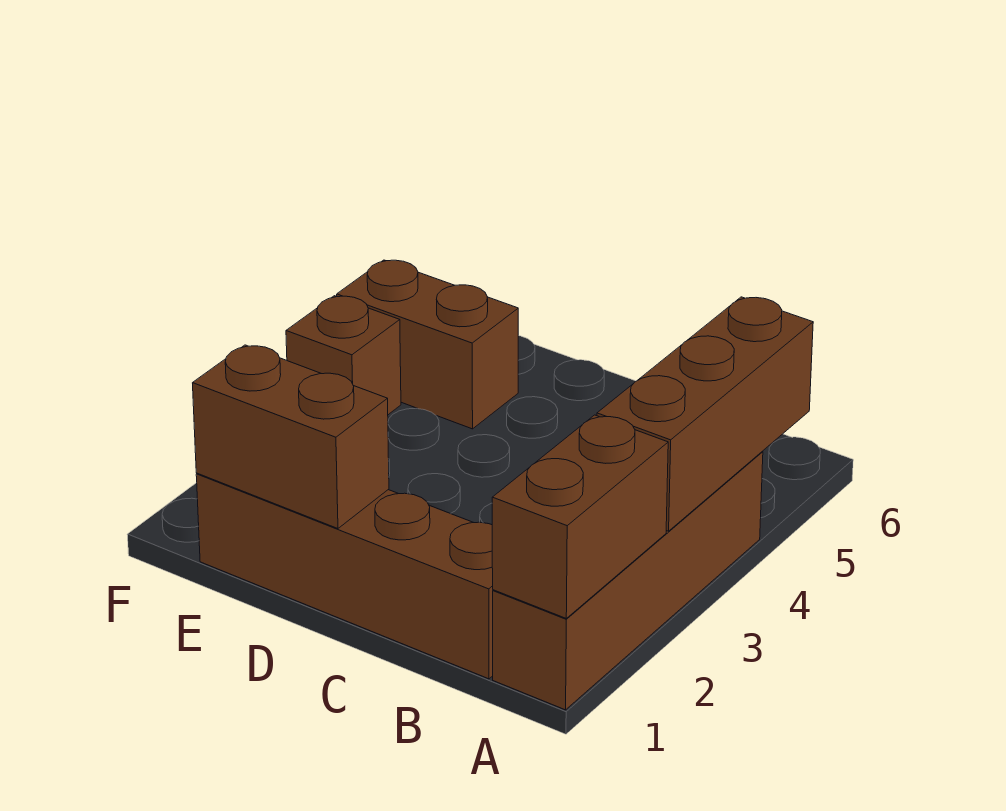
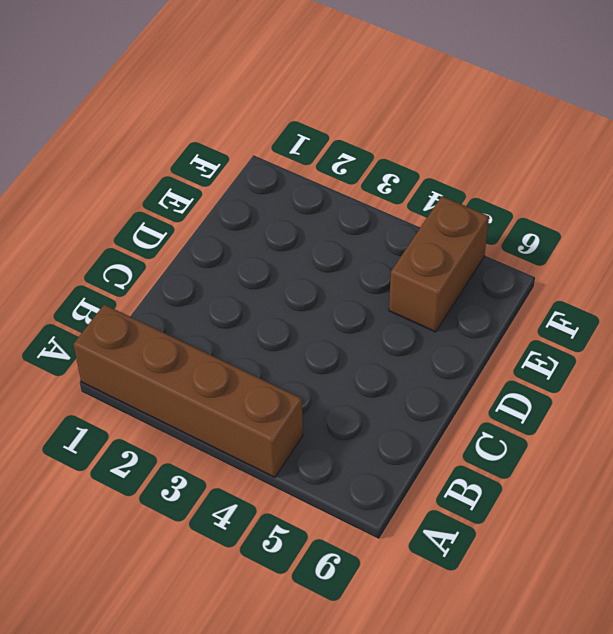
none -> brown 1x4 brick [196,473,493,679]
none -> brown 1x1 brick [286,296,401,415]

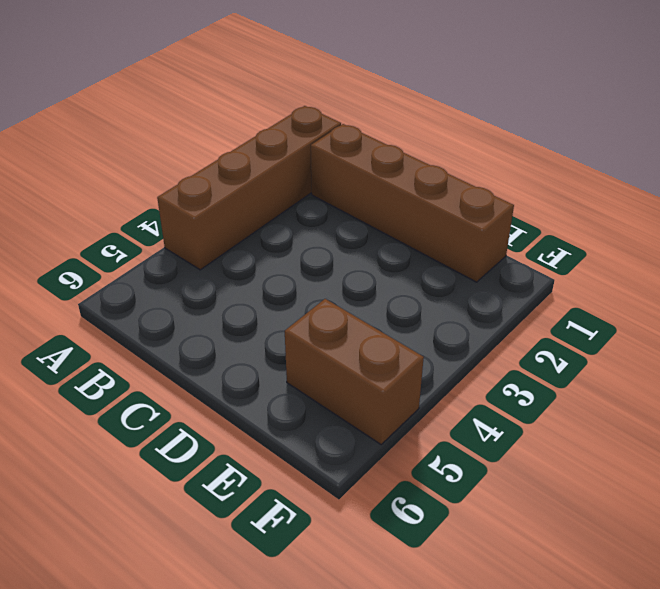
none -> brown 1x1 brick [286,296,401,415]
none -> brown 1x2 brick [492,415,668,618]

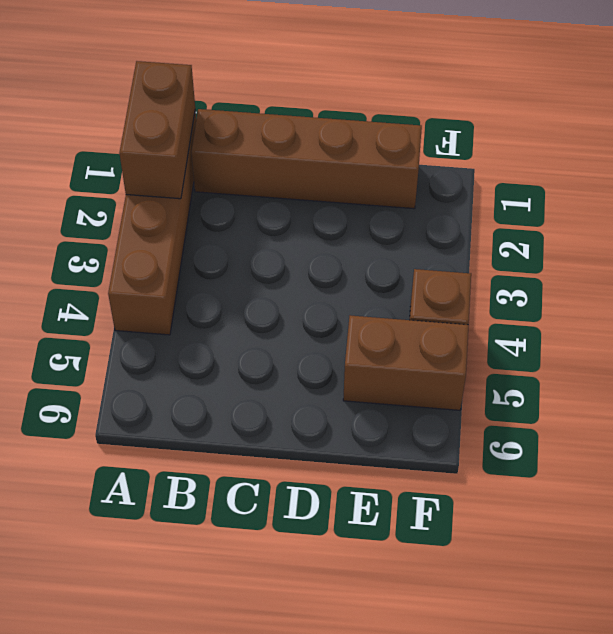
none -> brown 1x3 brick [597,297,813,531]
none -> brown 1x2 brick [193,345,389,529]

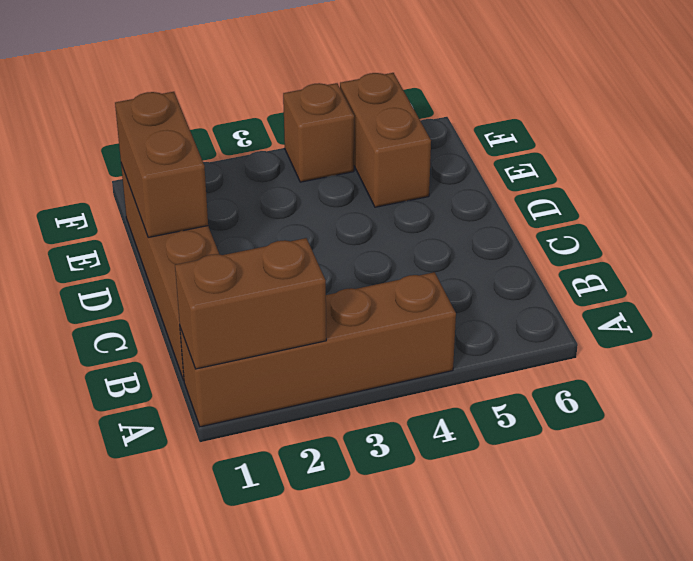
none -> brown 1x3 brick [597,297,813,531]

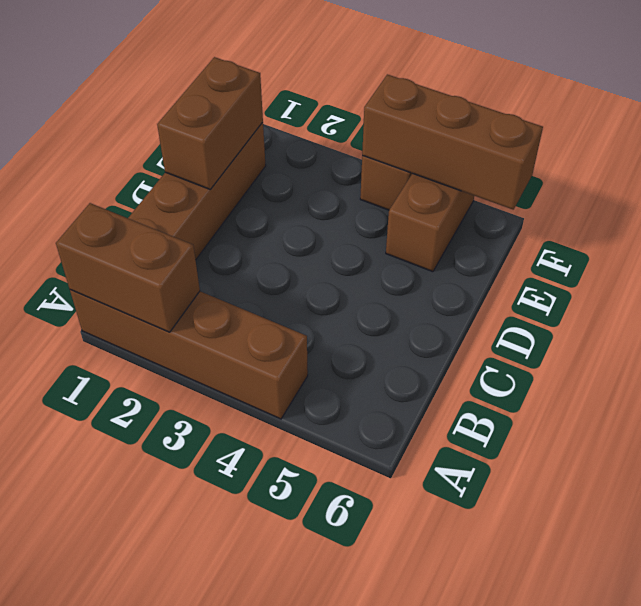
brown 1x3 brick [362,74,543,210] -> brown 1x3 brick moved to [597,297,813,531]

